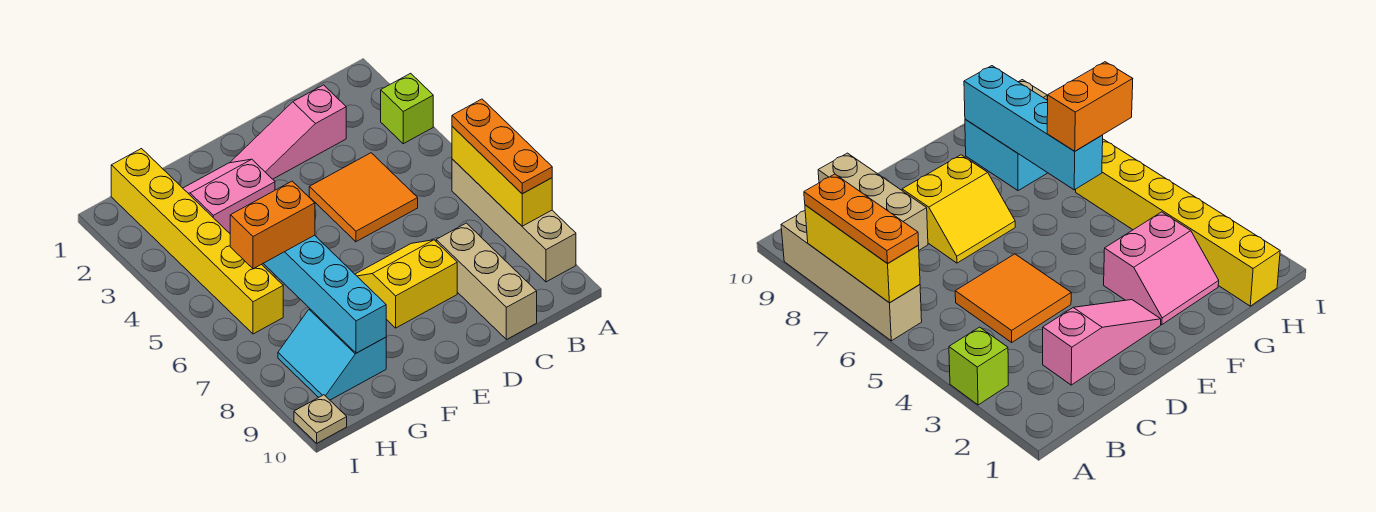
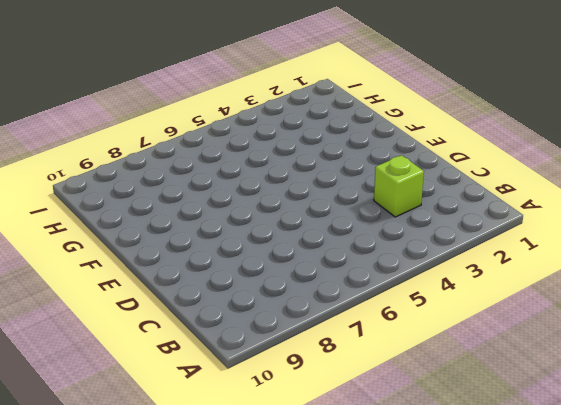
lime 1x1 brick [374,155,424,217] -> lime 1x1 brick moved to [381,73,433,144]
none -> tan 1x4 brick [452,159,576,282]
none -> pink 1x3 slope [230,85,346,179]
none -> orange 2x2 tile [309,153,418,242]

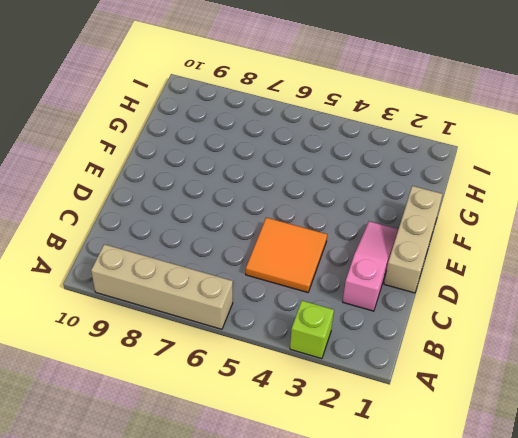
tan 1x3 brick [384,186,443,293] -> tan 1x3 brick turned to [436,223,537,340]
none -> yellow 2x2 slope [355,240,457,328]
none -> pink 2x2 slope [183,159,275,233]
none -> cyan 2x2 slope [278,309,386,400]

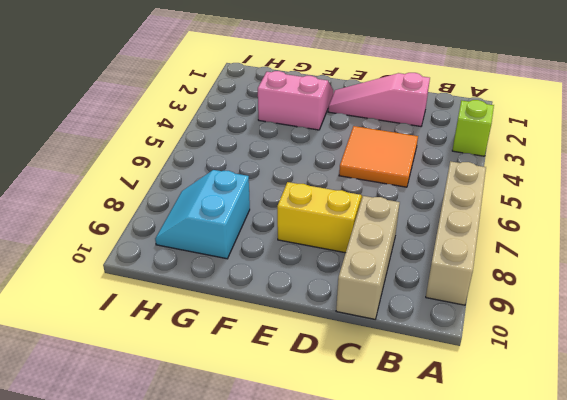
none -> yellow 1x6 brick [111,149,283,334]
none -> tan 1x1 plate [294,395,347,443]
none -> yellow 1x3 brick [452,126,552,226]

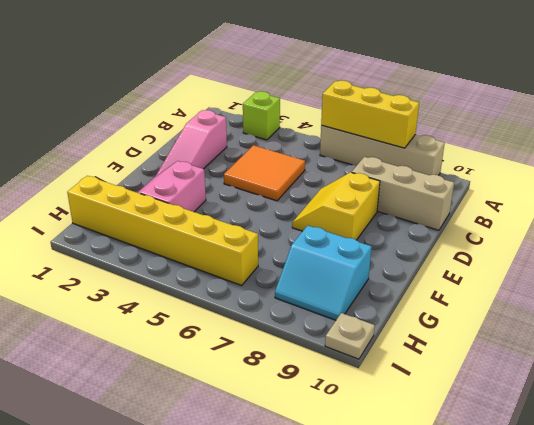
none -> cyan 1x4 brick [263,235,386,353]
none -> orange 1x3 plate [452,99,552,194]
none -> orange 1x2 brick [230,181,315,269]

